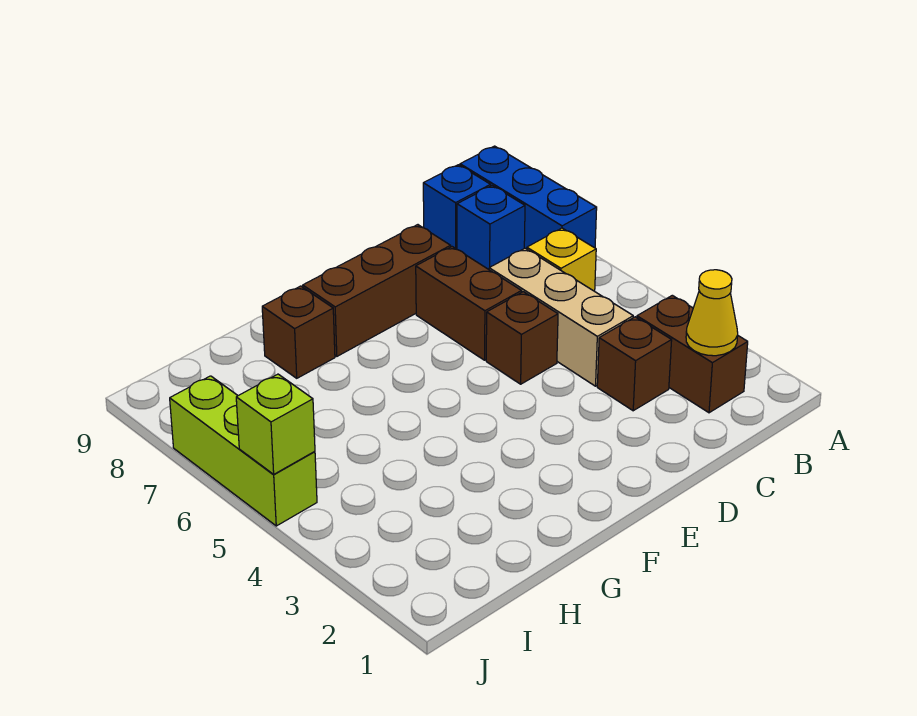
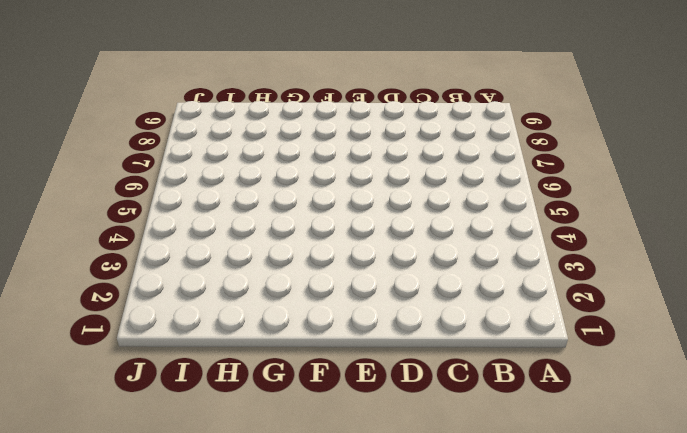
none -> blue 1x3 brick [460,146,597,249]
none -> brown 1x2 brick [637,295,748,413]
none -> yellow 1x1 brick [527,228,596,291]

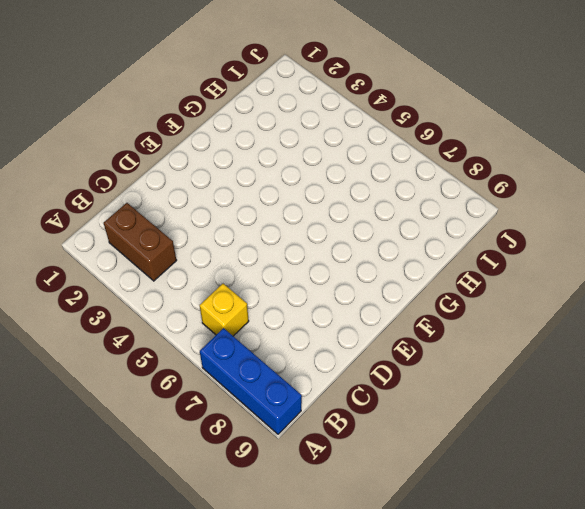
none -> blue 1x1 brick [457,186,525,269]
none -> blue 1x1 brick [423,165,491,249]
none -> brown 1x1 brick [597,317,672,411]

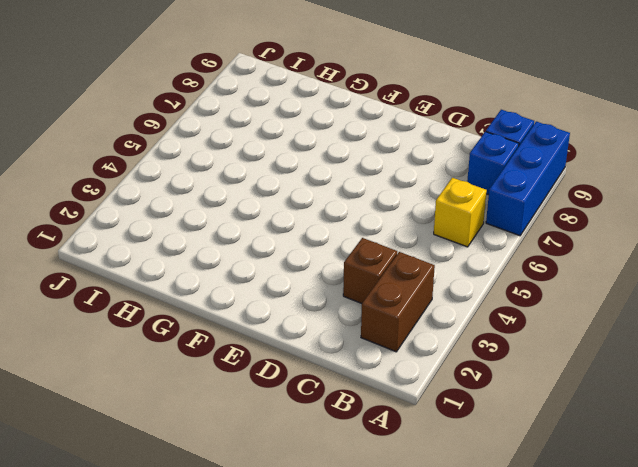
none -> tan 1x3 brick [489,248,633,386]
none -> brown 1x1 brick [486,292,558,384]
none -> brown 1x2 brick [416,247,522,360]

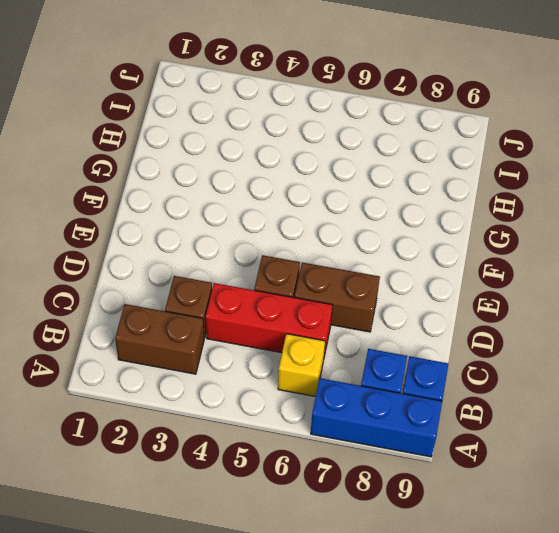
red 1x3 brick [205,283,332,356] -> tan 1x3 brick [489,248,633,386]
none -> brown 1x3 brick [303,225,451,356]
none -> brown 1x1 brick [262,286,335,378]
none -> lime 1x3 brick [170,376,317,526]

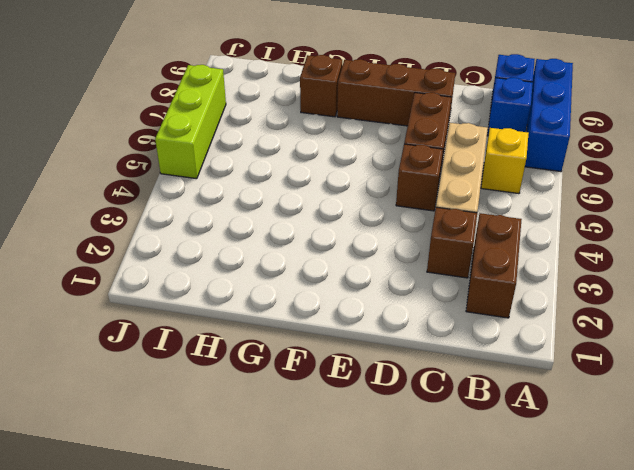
none -> yellow 1x1 cone [686,270,738,356]
none -> lime 1x1 brick [236,374,315,474]

